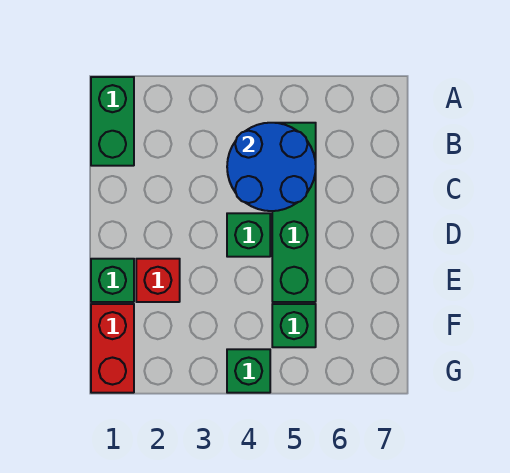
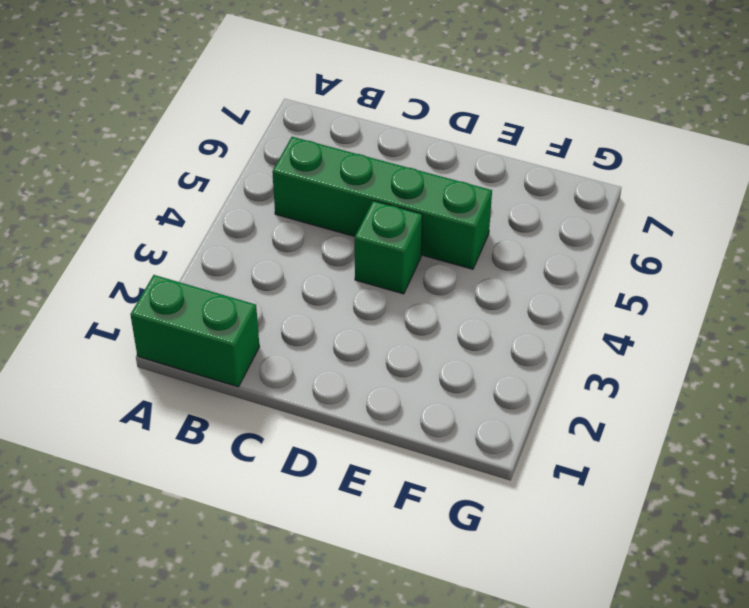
none -> green 1x1 brick [91,259,134,302]
none -> red 1x1 brick [136,259,180,302]

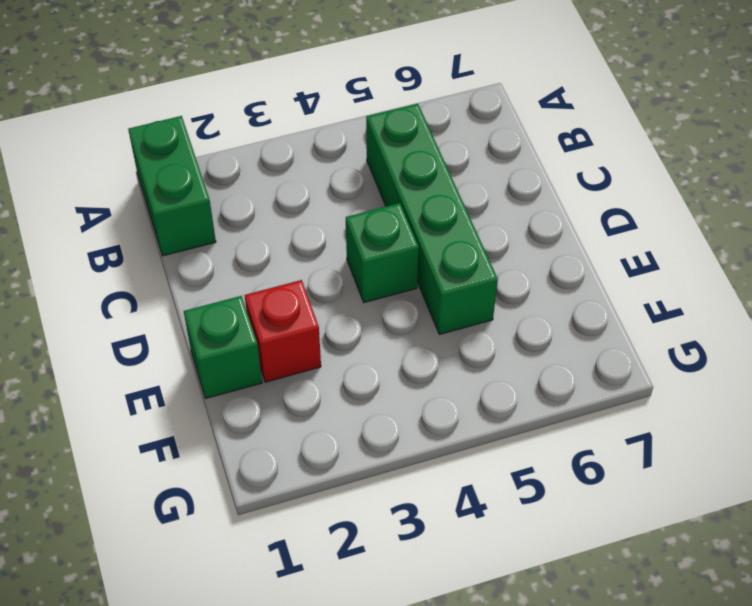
none -> red 1x2 brick [91,304,134,393]
none -> green 1x1 brick [272,304,316,347]

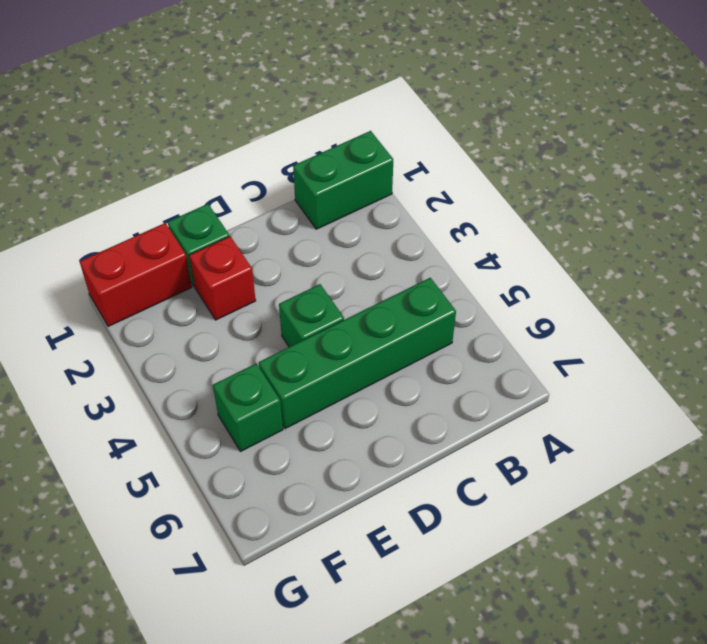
none -> green 1x1 brick [227,349,270,393]
none -> blue 2x2 round brick [227,123,316,211]

